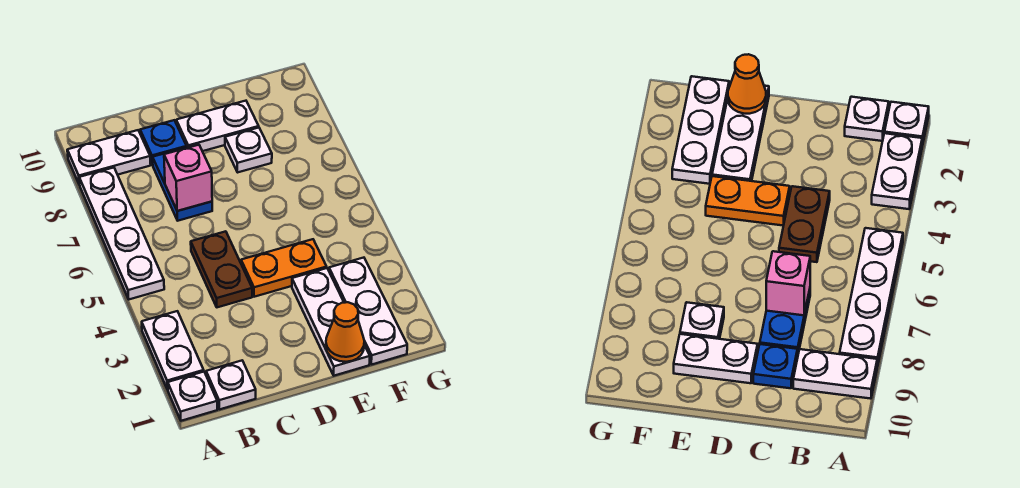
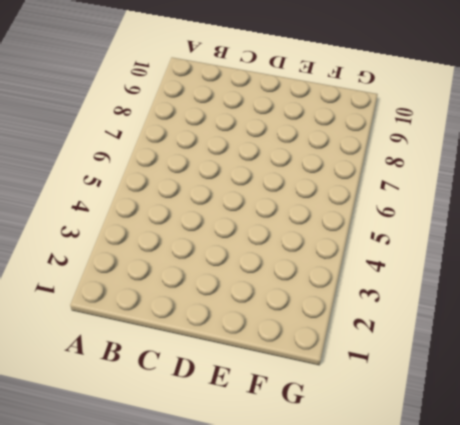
none -> white 1x1 plate [168,372,217,421]
none -> white 1x2 plate [142,311,204,390]
none -> white 1x4 plate [79,168,164,299]

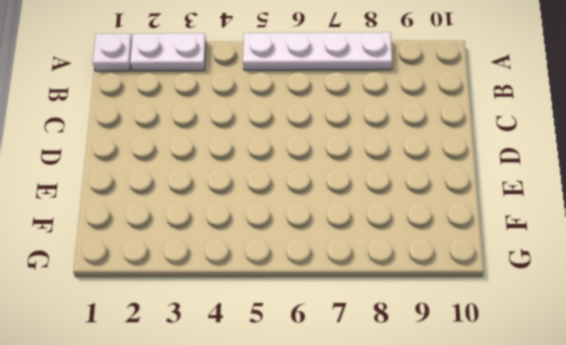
none -> white 1x2 plate [67,130,151,185]
none -> white 1x1 plate [206,361,256,409]
none -> brown 1x2 plate [191,231,252,307]

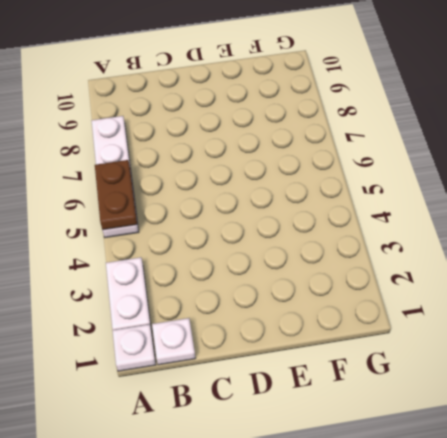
brown 1x2 plate [95,160,137,230] -> brown 1x2 plate moved to [191,231,252,307]
none -> white 1x2 plate [67,130,151,185]
none -> blue 1x2 plate [153,147,212,221]
none -> blue 1x1 plate [140,120,187,165]

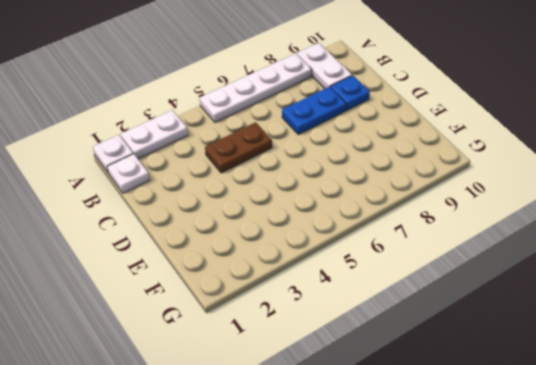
none -> orange 1x2 plate [241,239,327,297]
none -> white 1x2 plate [176,101,259,151]
none -> white 1x3 plate [292,268,370,376]

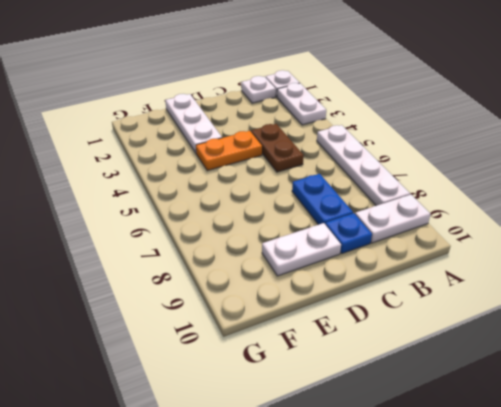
none -> white 1x1 plate [225,128,272,172]
none -> white 1x3 plate [329,258,407,365]
none -> pink 1x1 brick [164,145,212,211]

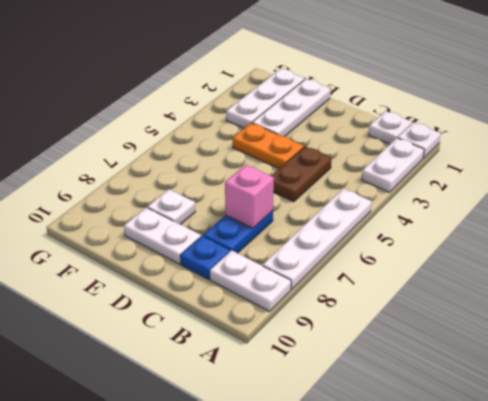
none -> orange 1x1 cone [326,302,364,362]

